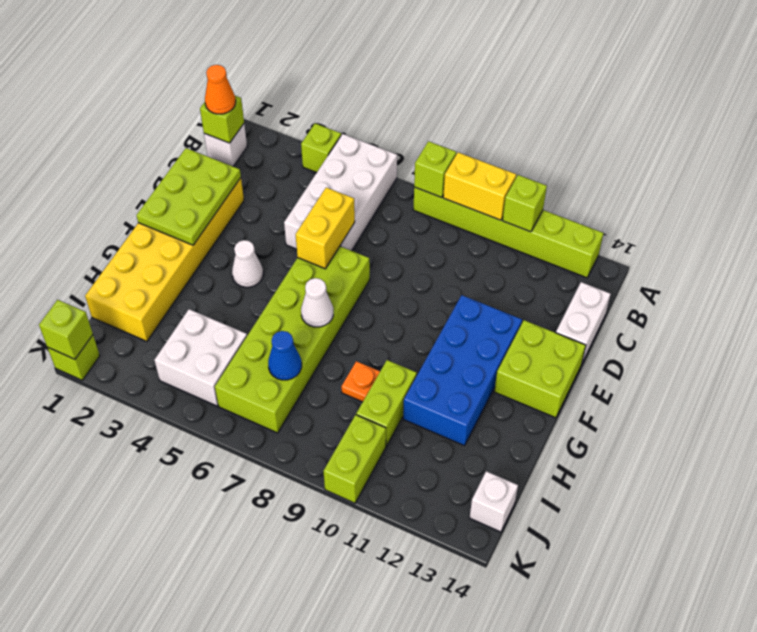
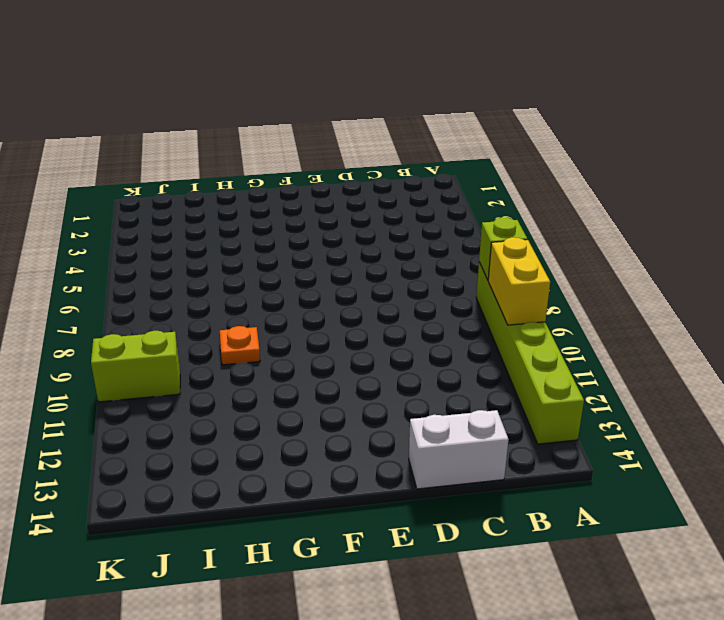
none -> lime 1x1 brick [301,123,341,173]
none -> white 2x4 brick [284,134,397,251]
none -> white 1x1 brick [204,124,247,166]

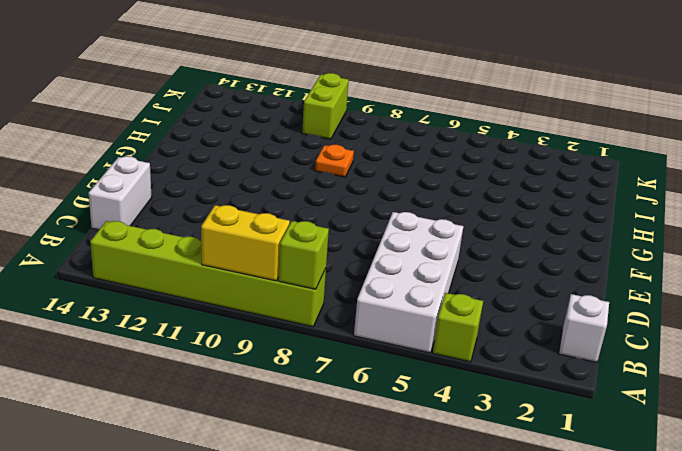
none -> yellow 2x6 brick [85,178,244,341]
none -> lime 2x6 brick [215,246,370,433]
none -> blue 2x4 brick [403,295,522,446]

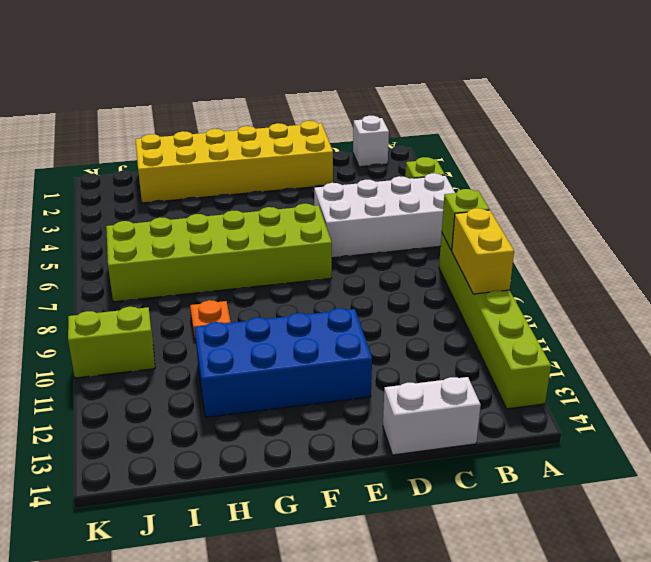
none -> lime 2x2 brick [494,320,586,418]
none -> white 1x1 cone [232,240,263,287]
none -> lime 1x2 brick [356,360,417,446]

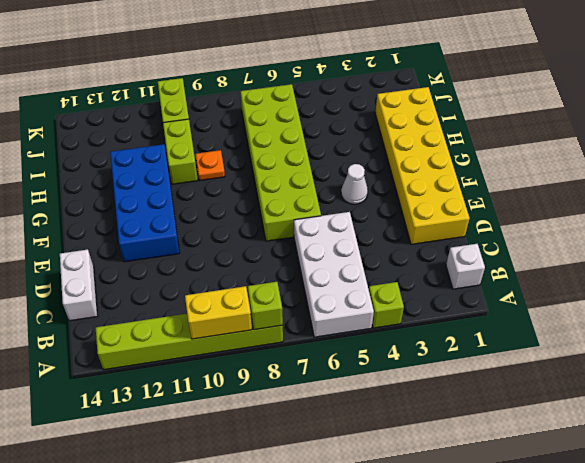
none -> lime 2x2 brick [494,320,586,418]
none -> white 2x2 brick [154,309,247,406]
none -> white 1x1 brick [470,471,518,532]

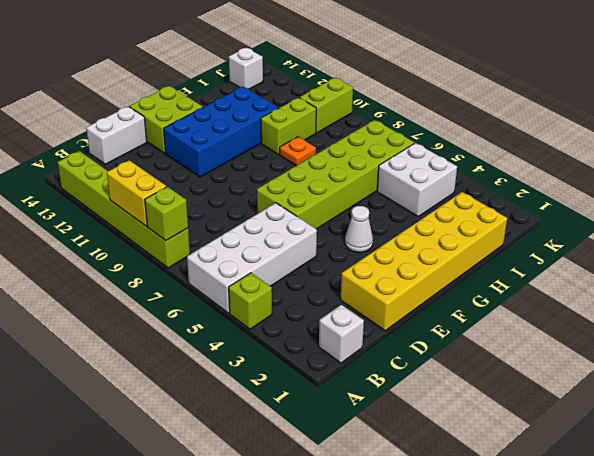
none -> lime 1x1 brick [48,335,100,380]
none -> lime 1x1 brick [503,175,547,232]
none -> lime 1x1 brick [200,96,244,143]

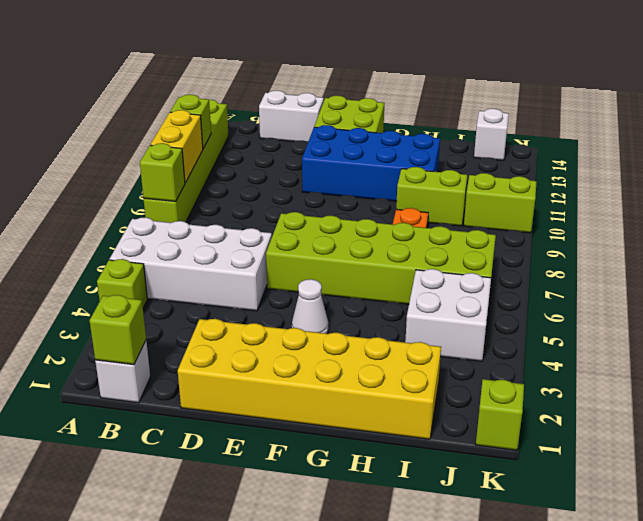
none -> lime 2x3 plate [136,148,241,245]
none -> yellow 1x2 brick [296,187,355,269]
none -> white 1x1 cone [301,278,333,327]

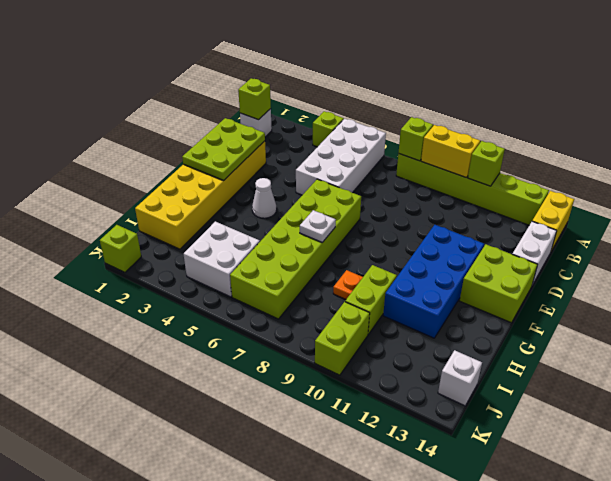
yellow 1x2 brick [533,191,574,251] -> yellow 1x2 brick moved to [296,187,355,269]
white 1x1 plate [300,210,336,242] -> white 1x1 cone [301,278,333,327]
none -> blue 1x1 cone [268,331,302,380]
none -> lime 1x1 brick [39,300,93,359]
none -> orange 1x1 cone [205,65,236,114]

